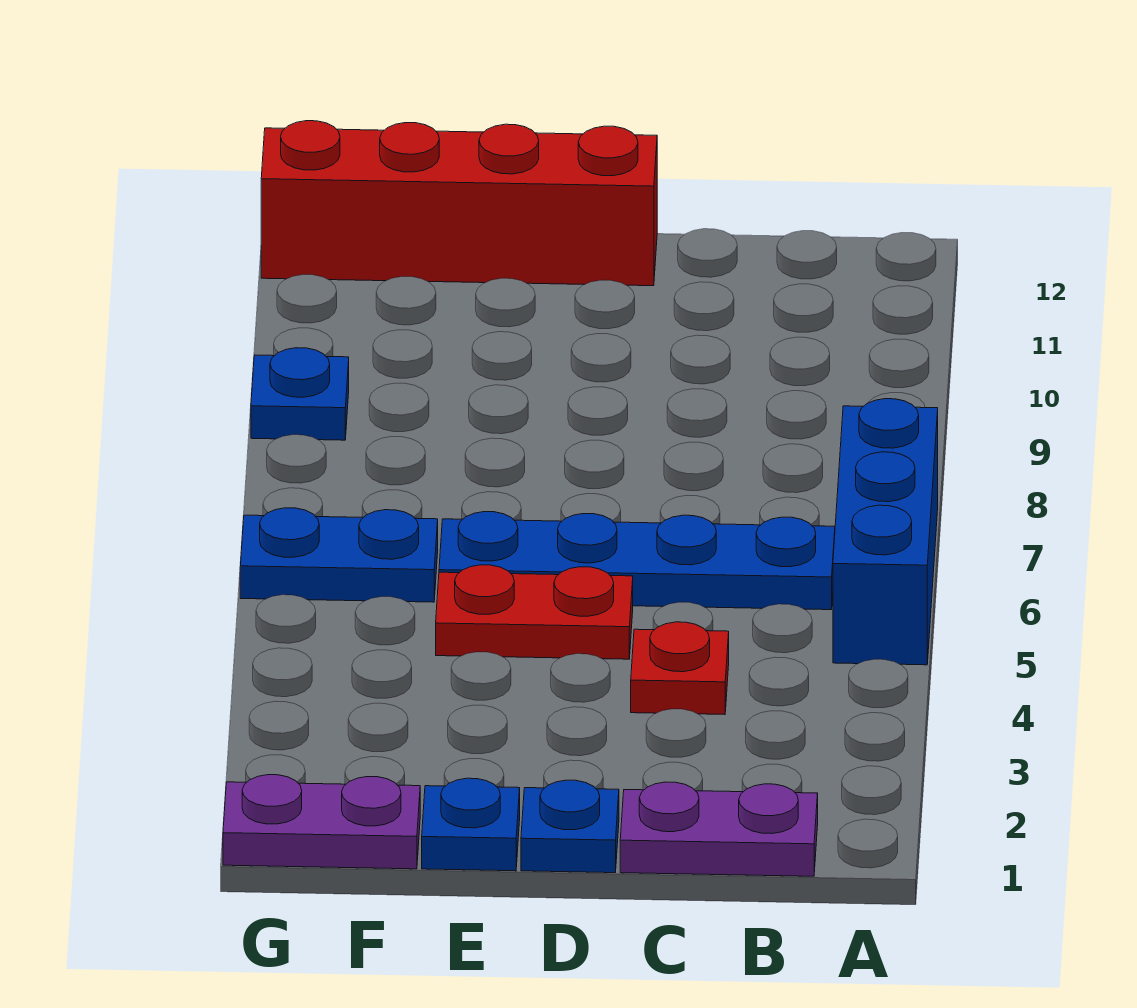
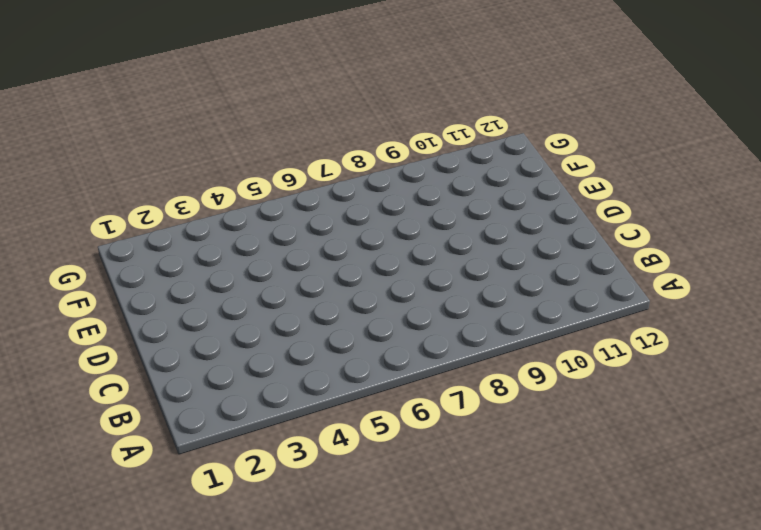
none -> blue 1x3 brick [833,399,938,665]
none -> purple 1x2 plate [620,782,818,876]

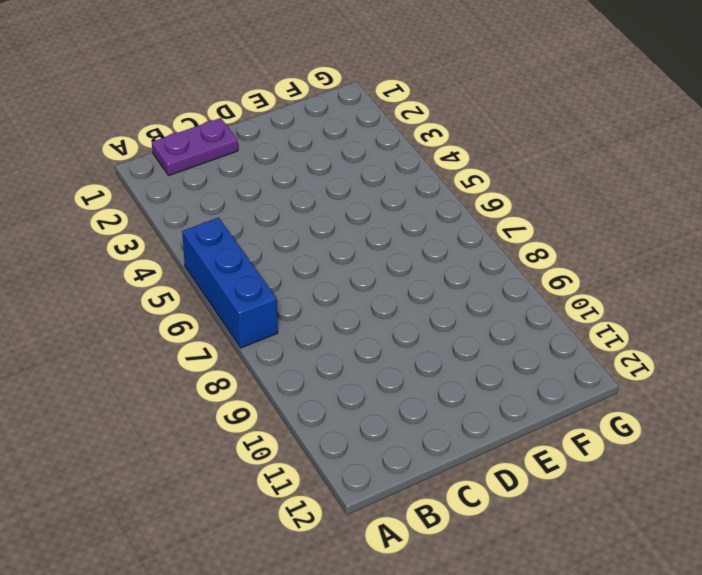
none -> blue 1x4 plate [439,512,835,610]
none -> red 1x1 plate [631,622,729,715]

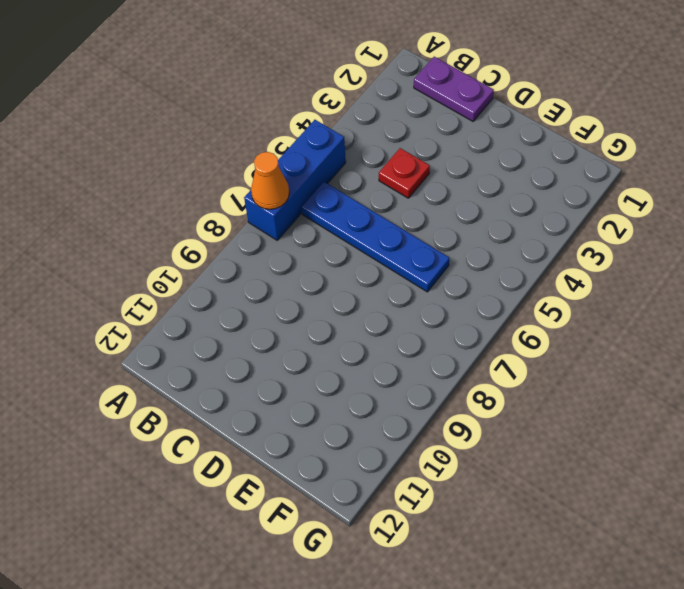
orange 1x1 cone [251,152,289,209] -> none
none -> blue 1x1 plate [521,780,619,873]
none -> red 1x2 plate [436,565,633,659]

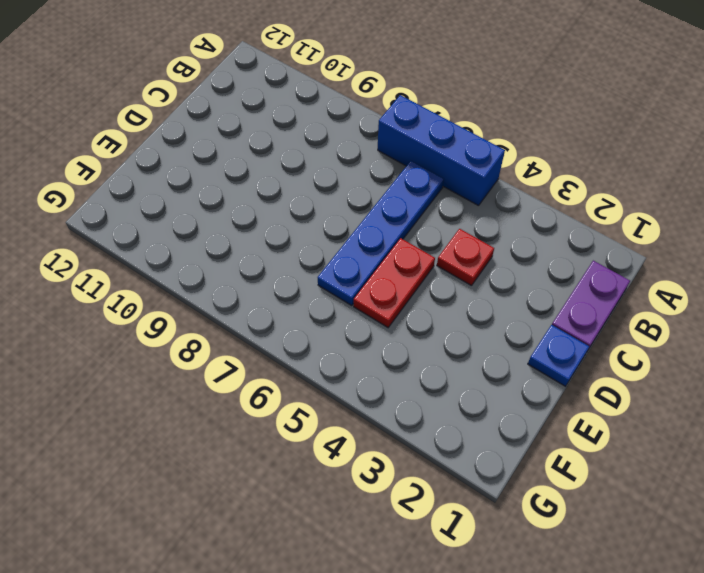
none -> red 1x4 brick [261,121,657,286]
none -> blue 1x1 plate [422,778,520,871]

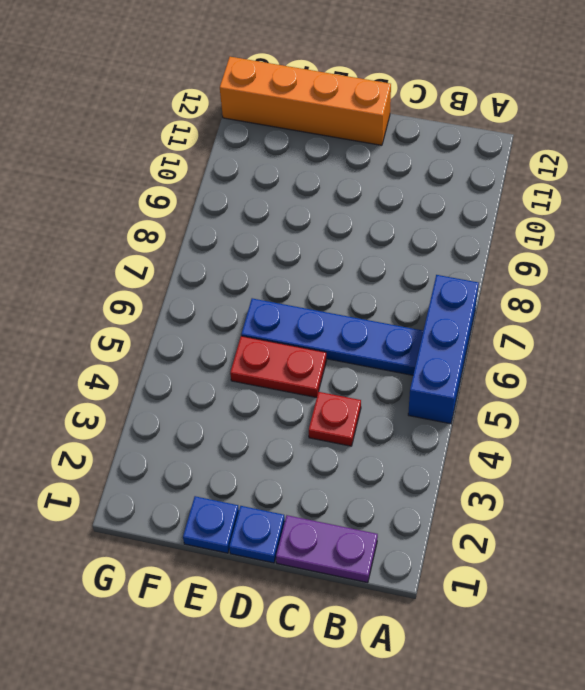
orange 1x4 brick [220,57,391,145] -> red 1x4 brick [261,121,657,286]
none -> purple 1x2 plate [223,775,420,869]
none -> blue 1x2 plate [240,508,438,602]

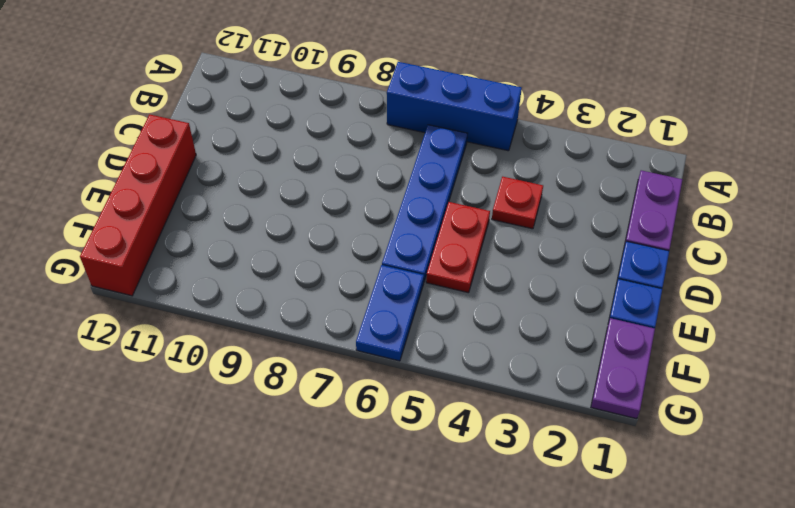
none -> blue 1x1 plate [251,348,349,440]

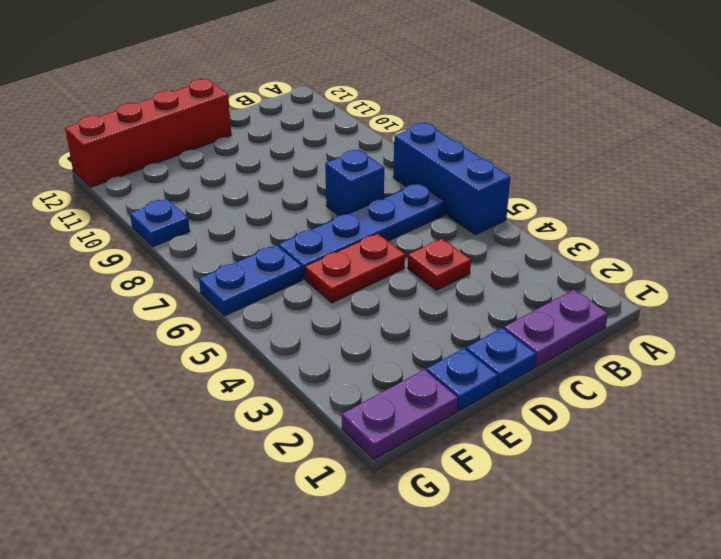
blue 1x1 brick [325,150,384,216] -> none

